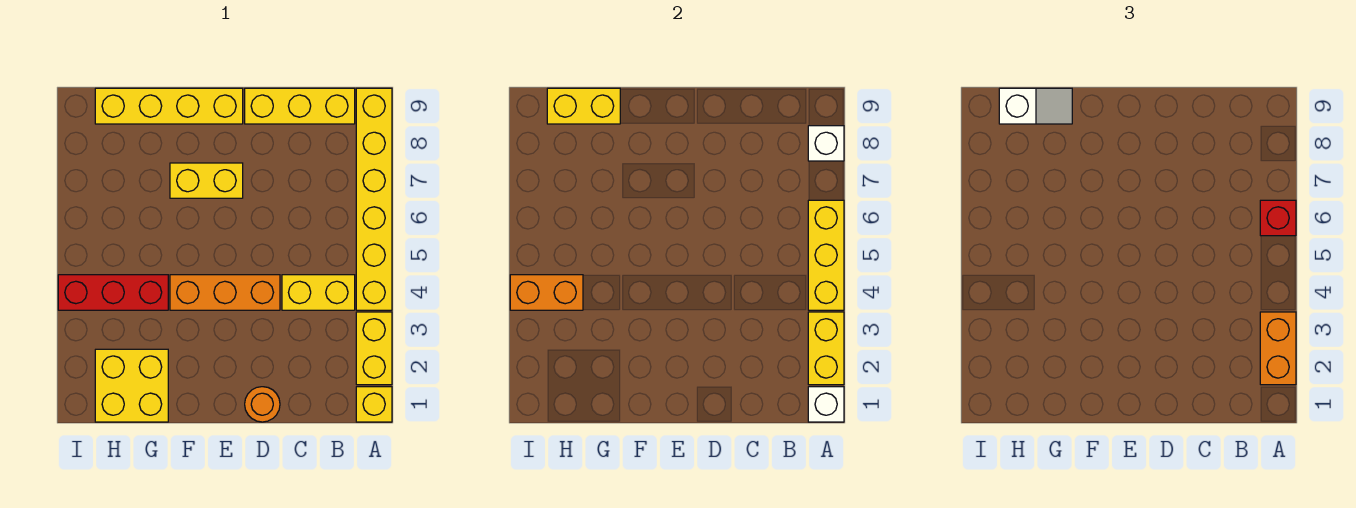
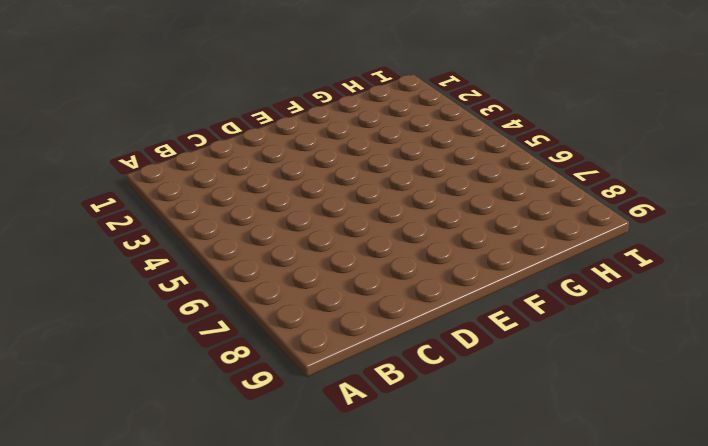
none -> yellow 1x1 brick [356,387,392,422]
none -> yellow 1x2 brick [356,312,392,385]
none -> yellow 1x6 brick [356,88,392,310]

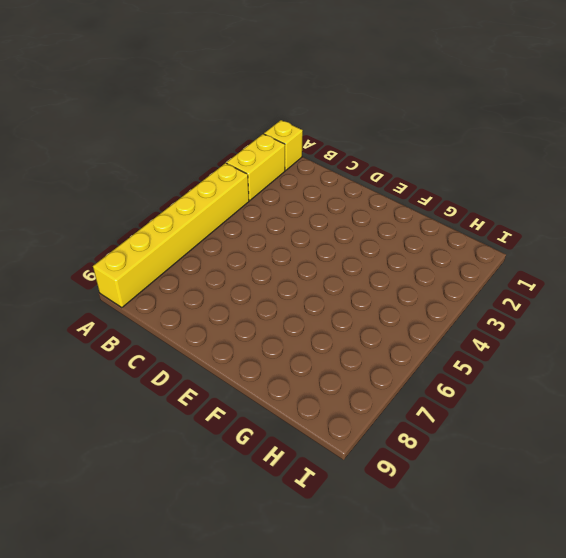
none -> yellow 1x2 brick [282,275,355,310]
none -> yellow 1x3 brick [245,88,355,124]
none -> orange 1x1 round brick [245,387,280,422]

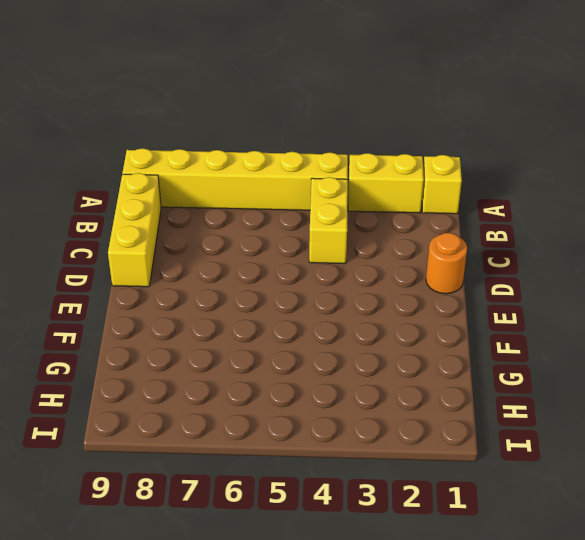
none -> orange 1x3 brick [170,275,280,310]
none -> yellow 1x2 brick [170,163,243,198]
none -> yellow 1x4 brick [95,88,243,124]

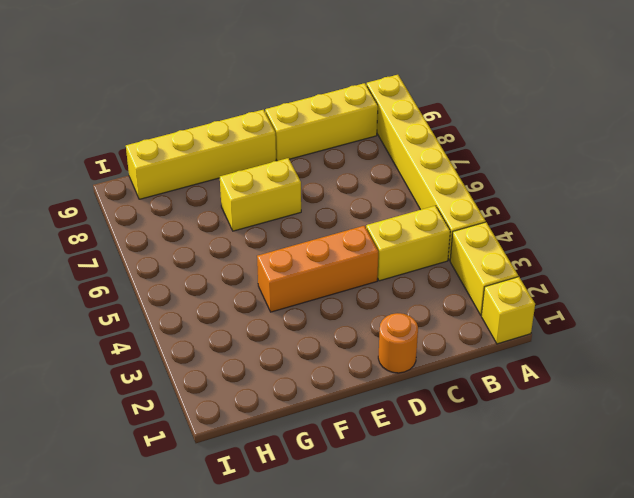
none -> yellow 2x2 brick [95,349,168,422]
none -> red 1x3 brick [58,275,168,310]
none -> white 1x1 brick [808,387,844,422]

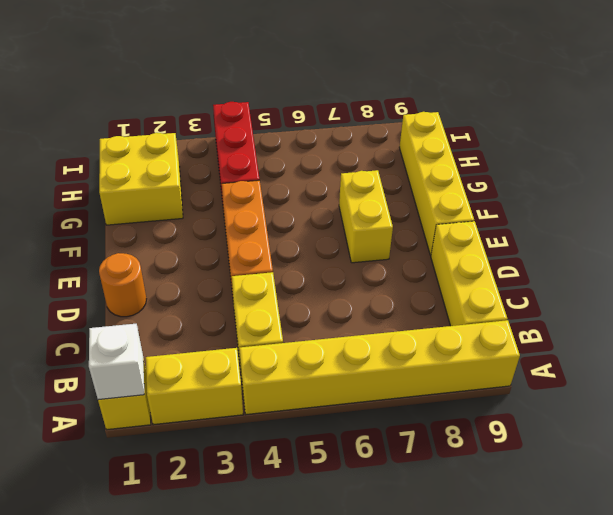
none -> yellow 1x2 brick [808,312,844,385]
none -> yellow 1x3 brick [808,200,844,310]
none -> white 1x1 brick [808,126,844,161]

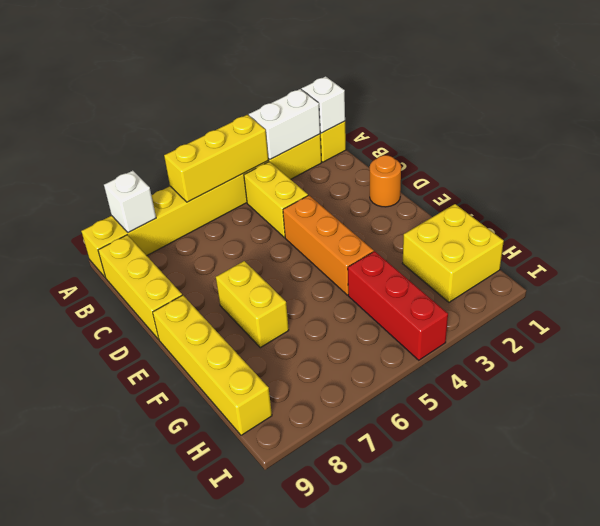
white 1x2 brick [249,89,320,160] -> yellow 1x2 brick [808,312,844,385]
none -> yellow 1x2 brick [547,88,620,124]
none -> orange 1x2 brick [510,275,583,310]
none -> orange 1x2 brick [1260,312,1296,385]

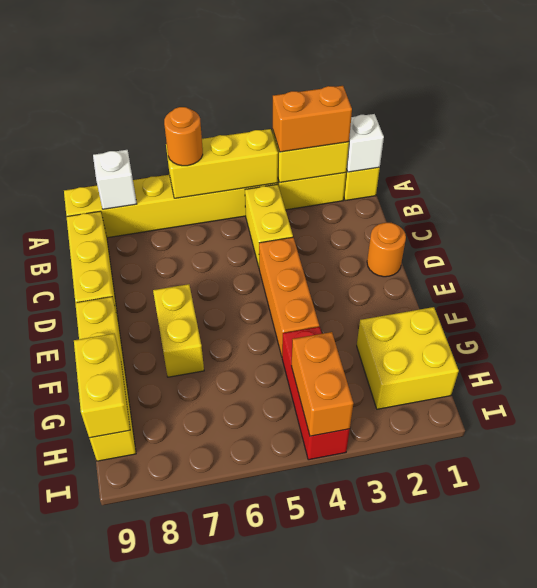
orange 1x1 round brick [164,107,203,166] -> red 1x1 brick [1260,200,1296,236]
none -> white 1x2 slope [999,88,1072,124]

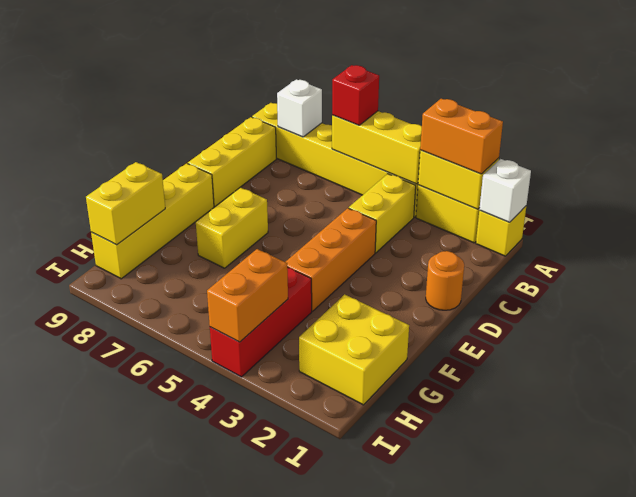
none -> white 1x2 slope [999,88,1072,124]

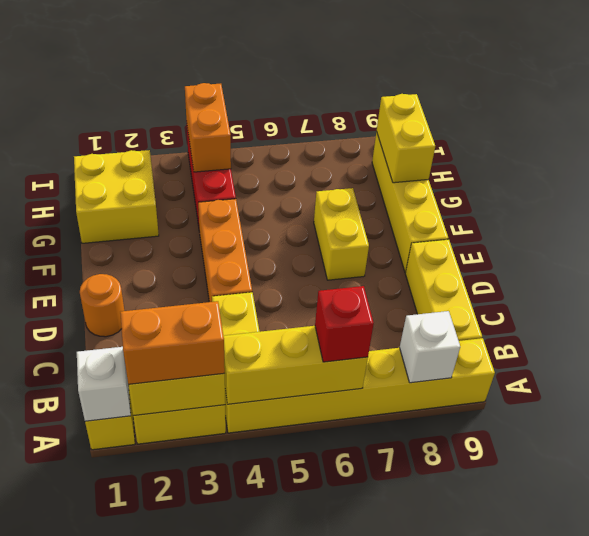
none -> white 1x2 slope [999,88,1072,124]

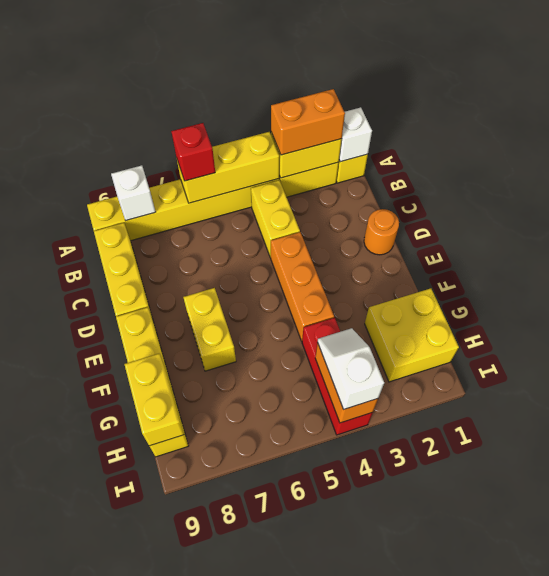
white 1x2 slope [318,328,384,409] -> white 1x2 slope moved to [999,88,1072,124]

